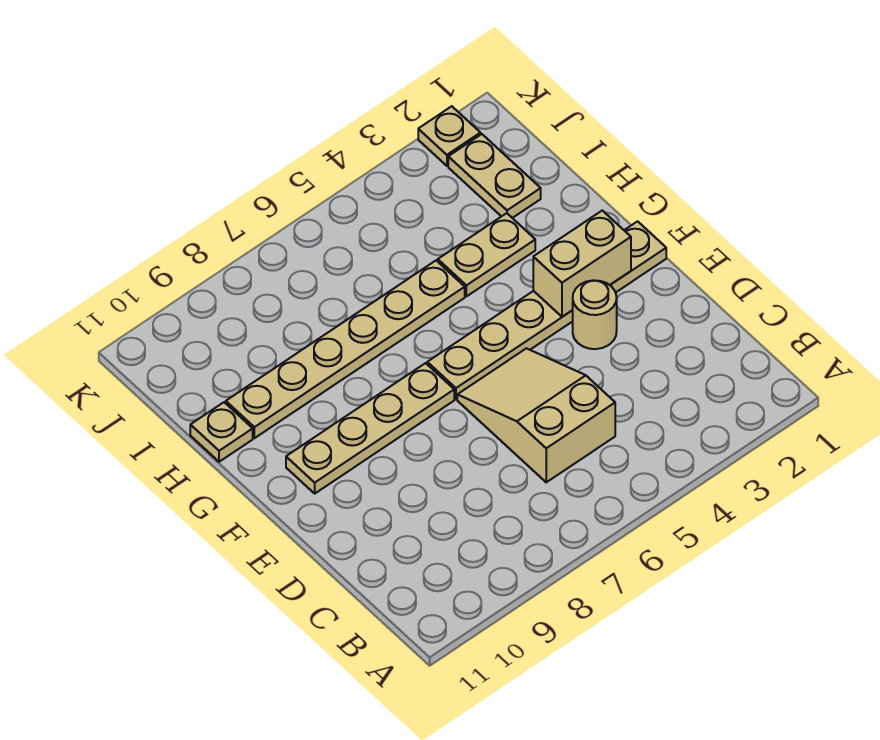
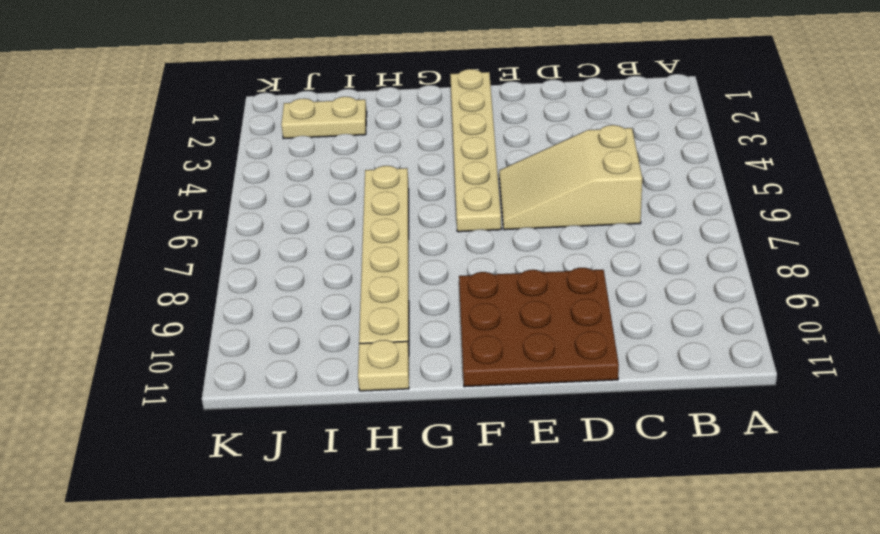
brown 3x3 plate [459,268,619,387] -> tan 1x4 plate [286,363,454,493]
none -> tan 1x1 round brick [573,280,617,349]
none -> tan 1x2 plate [438,213,535,296]

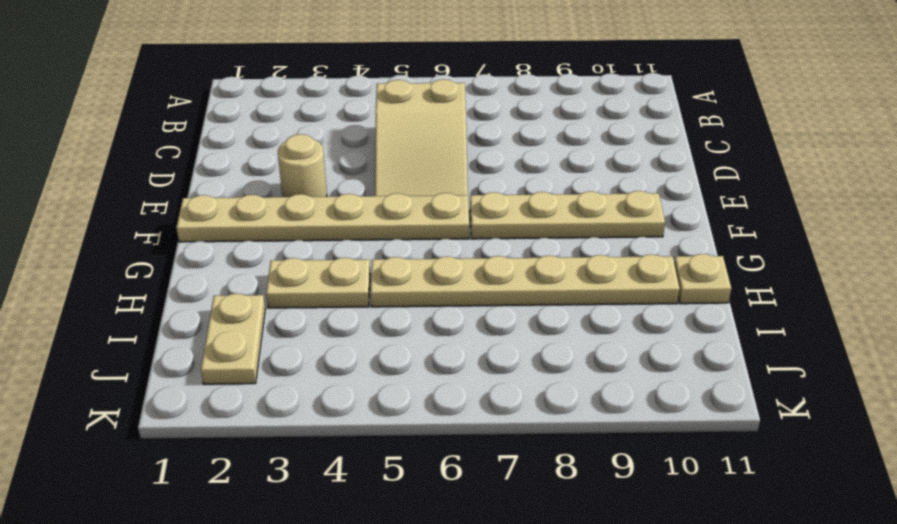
none -> tan 1x1 plate [418,106,481,166]
none -> tan 1x2 brick [533,211,631,317]

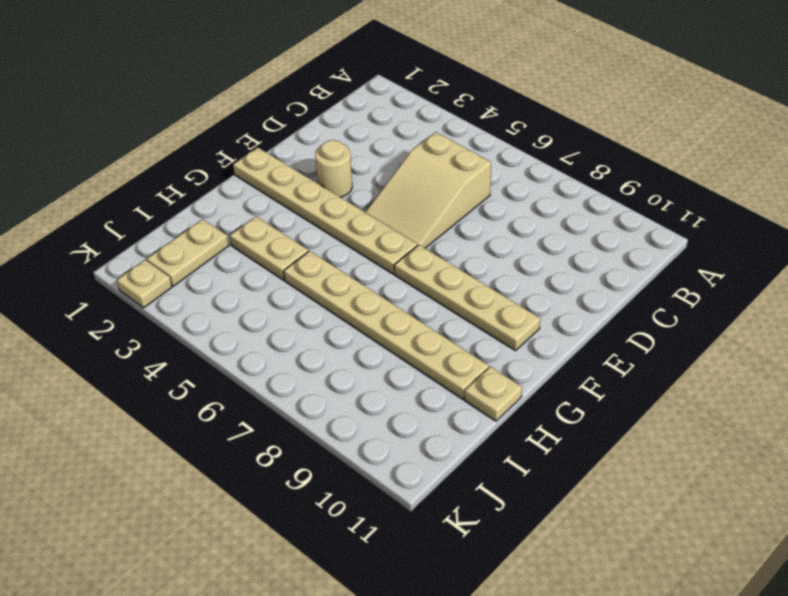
none -> tan 1x2 brick [533,211,631,317]

